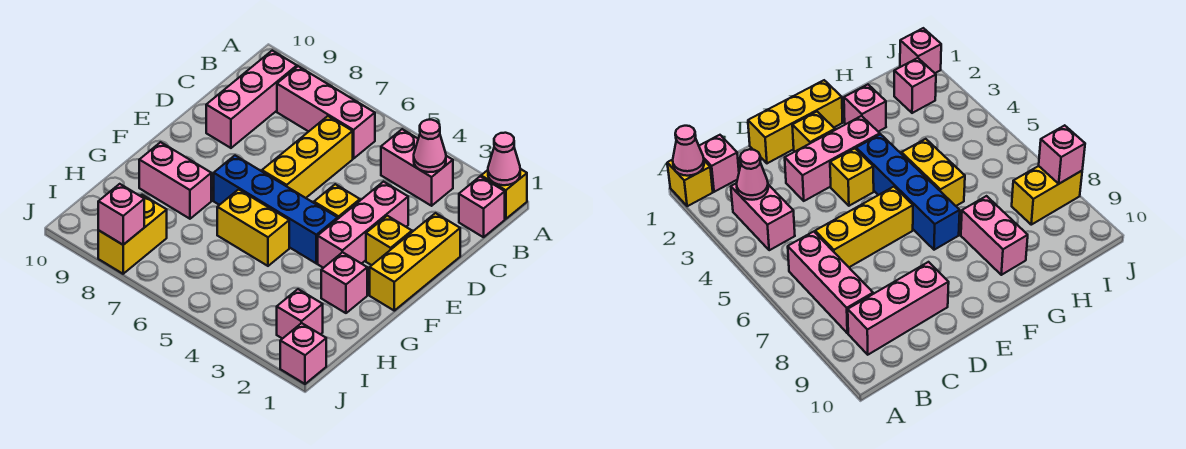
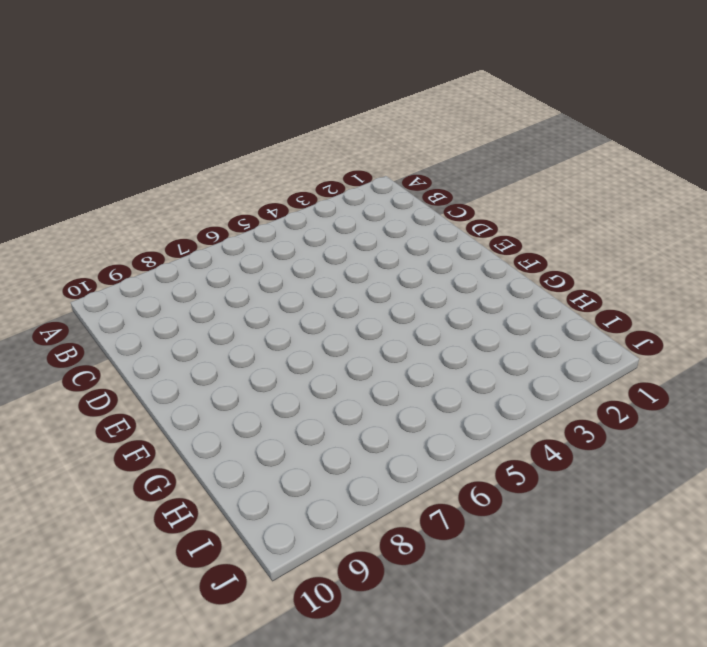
none -> yellow 1x1 brick [481,169,527,219]
none -> pink 1x1 brick [459,177,505,237]
none -> pink 1x2 brick [381,129,453,206]

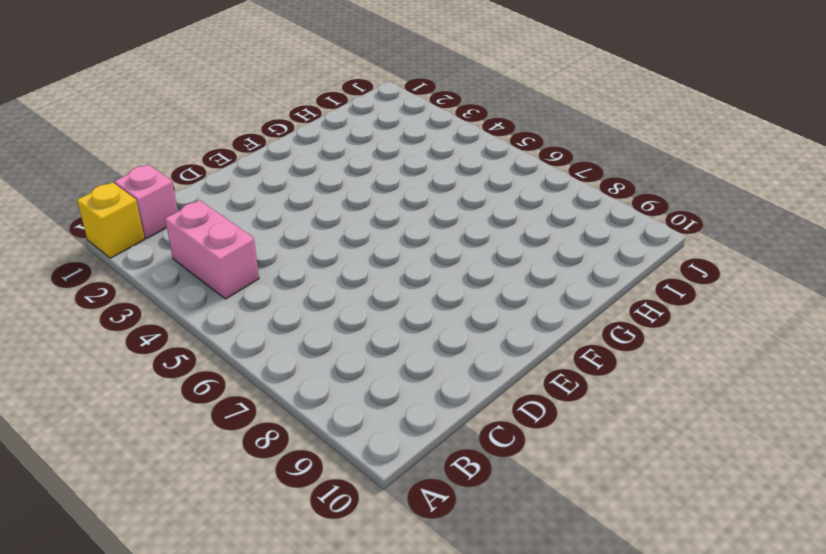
none -> pink 1x3 brick [277,66,375,159]
none -> pink 1x3 brick [206,51,297,148]
none -> yellow 1x3 brick [262,116,353,198]

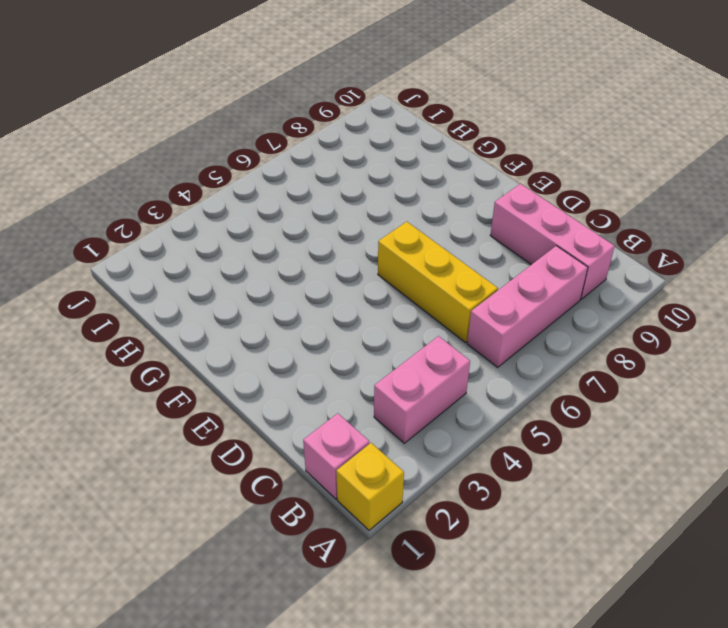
none -> yellow 1x3 brick [370,213,460,311]
none -> pink 1x3 brick [318,182,408,268]
none -> yellow 1x1 brick [366,216,412,265]

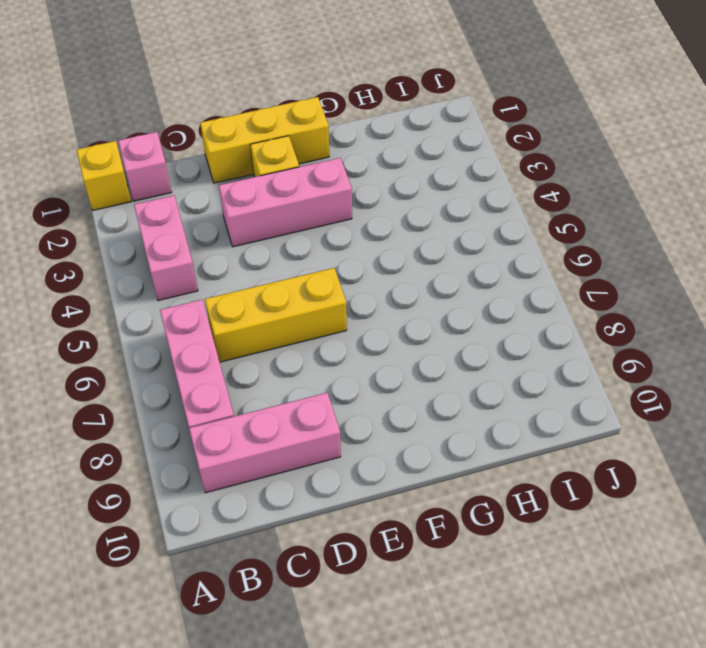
none -> yellow 1x1 brick [314,184,360,218]
none -> blue 1x4 brick [214,156,338,263]
none -> pink 1x1 brick [321,252,367,313]

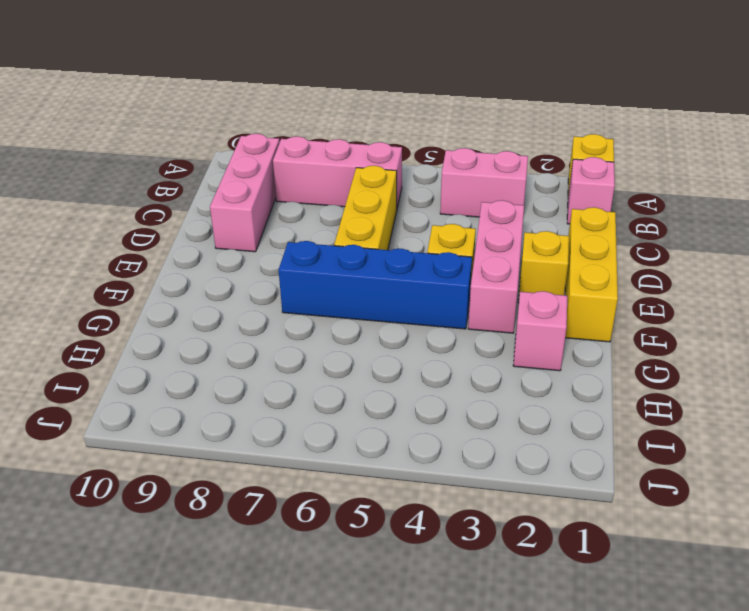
none -> yellow 1x2 brick [217,189,289,266]
none -> pink 1x2 brick [139,142,211,219]
none -> pink 1x1 brick [277,289,323,339]

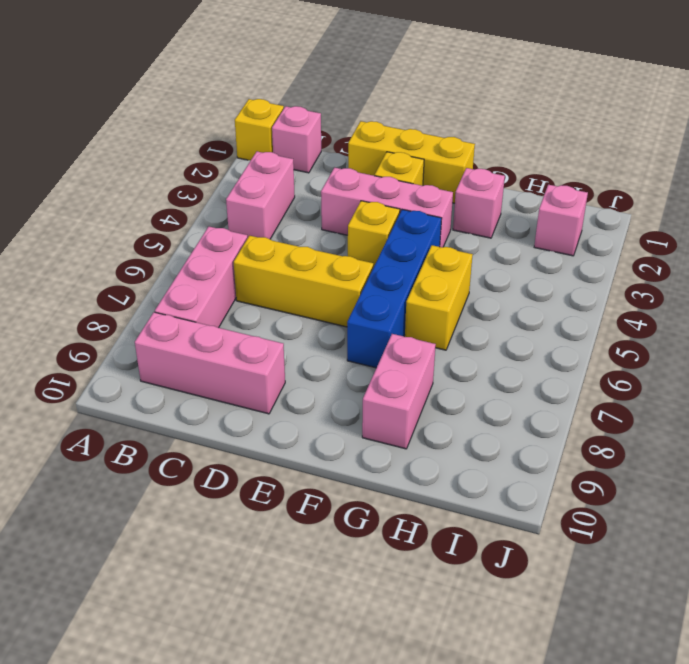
none -> yellow 1x2 brick [98,195,167,274]
none -> pink 1x1 brick [280,323,326,384]
none -> pink 1x1 cone [488,133,520,185]

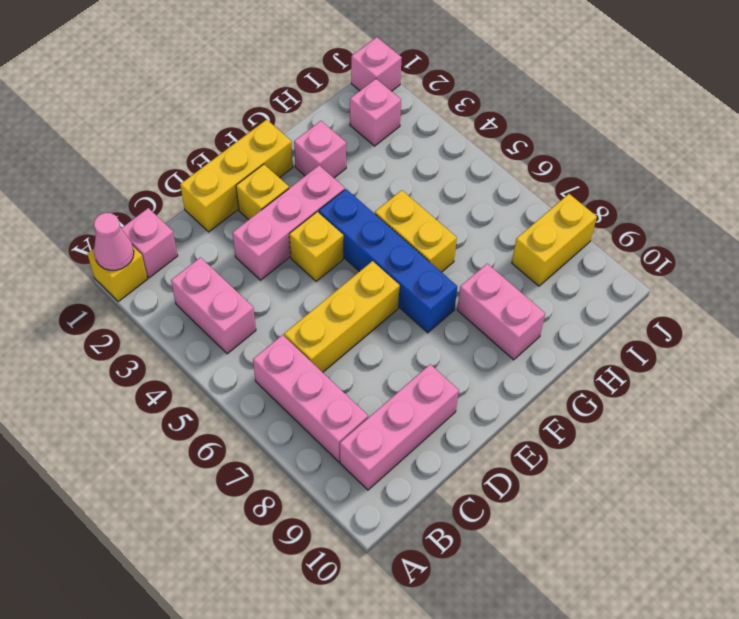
none -> pink 1x1 cone [414,120,446,172]
none -> pink 1x1 brick [98,184,144,245]

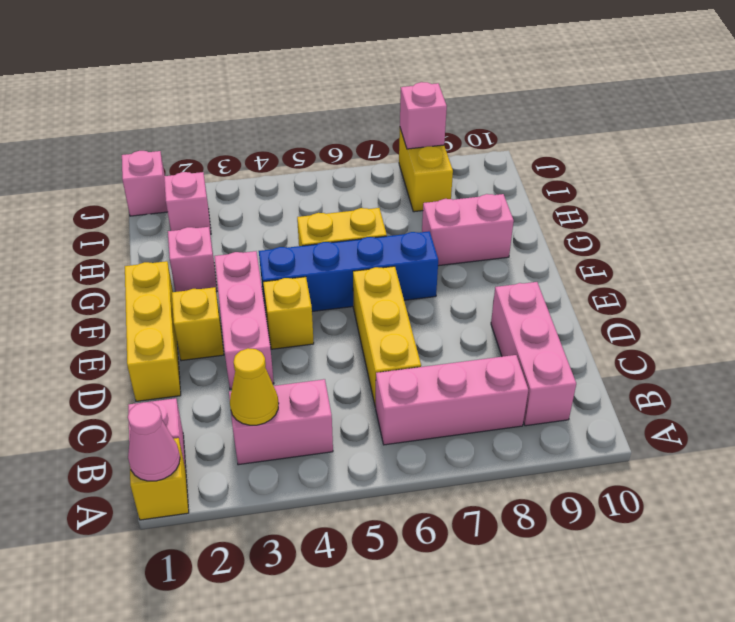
yellow 1x1 cone [230,348,279,425] -> pink 1x1 cone [414,120,446,172]

